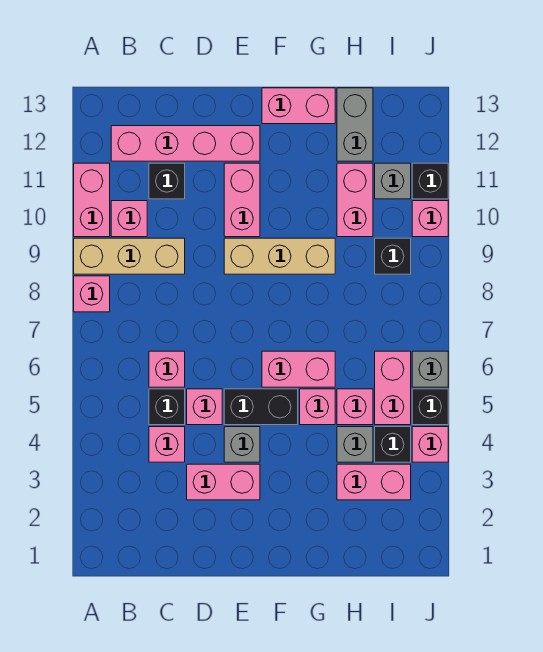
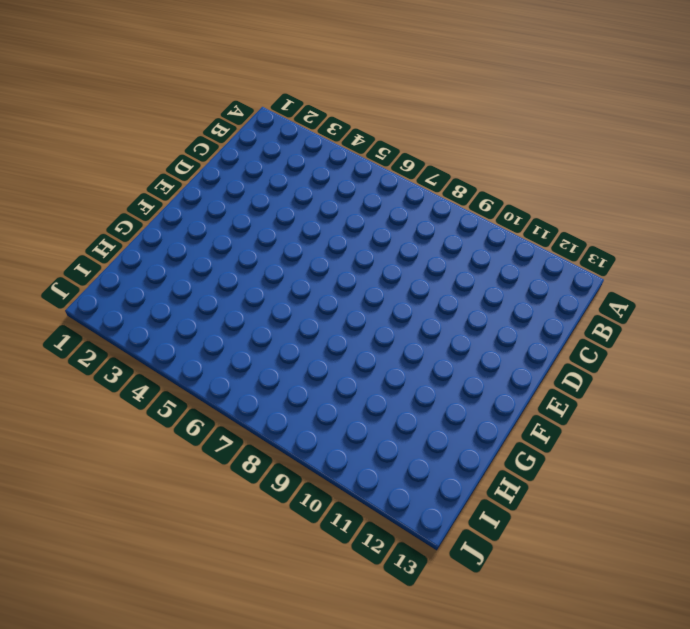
none -> pink 1x1 brick [74,276,110,312]
none -> tan 1x3 brick [74,238,185,274]
none -> pink 1x2 brick [74,163,110,237]
none -> pink 1x1 brick [111,201,147,237]

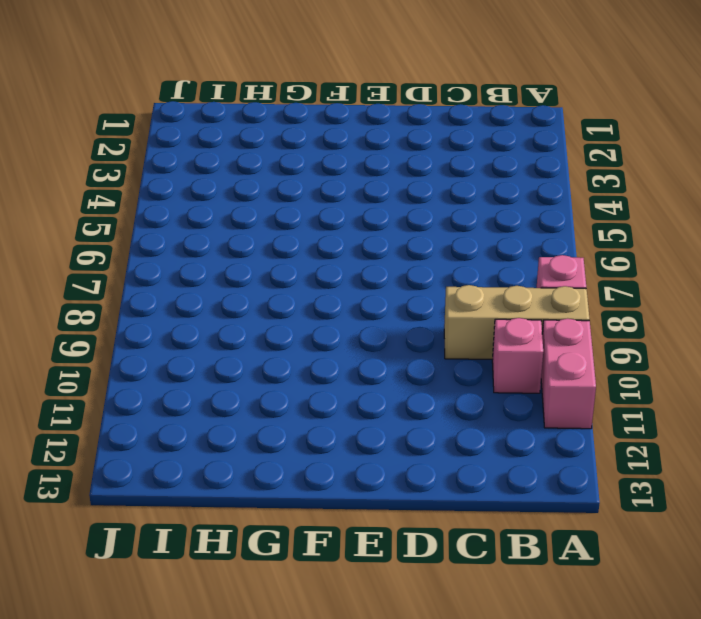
none -> pink 1x4 brick [111,126,260,161]
none -> pink 1x1 brick [149,427,185,462]
none -> black 1x1 brick [149,389,185,425]
none -> pink 1x1 brick [149,351,185,387]

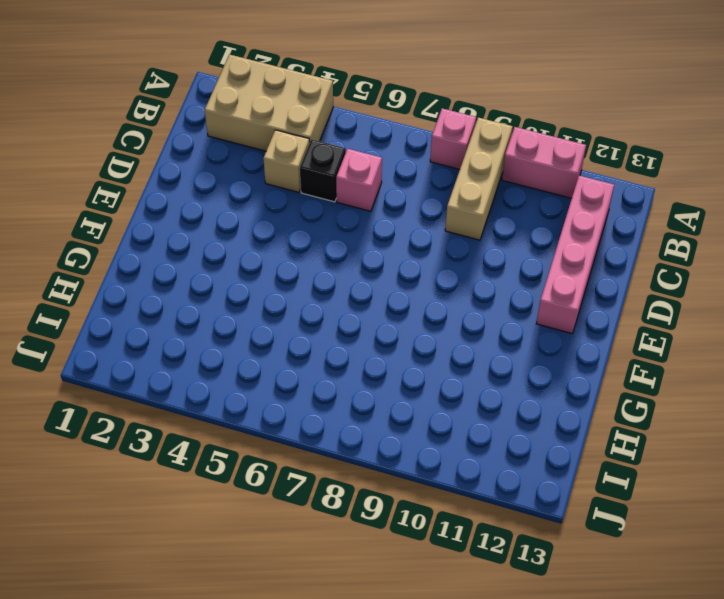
tan 2x3 brick [205,54,333,151] -> none
tan 1x1 brick [263,130,310,192] -> pink 1x1 brick [149,427,185,462]
none -> pink 1x1 brick [111,201,147,237]
none -> black 1x1 brick [149,163,185,199]
none -> pink 1x2 brick [187,464,260,500]
none -> pink 1x1 brick [187,389,222,425]

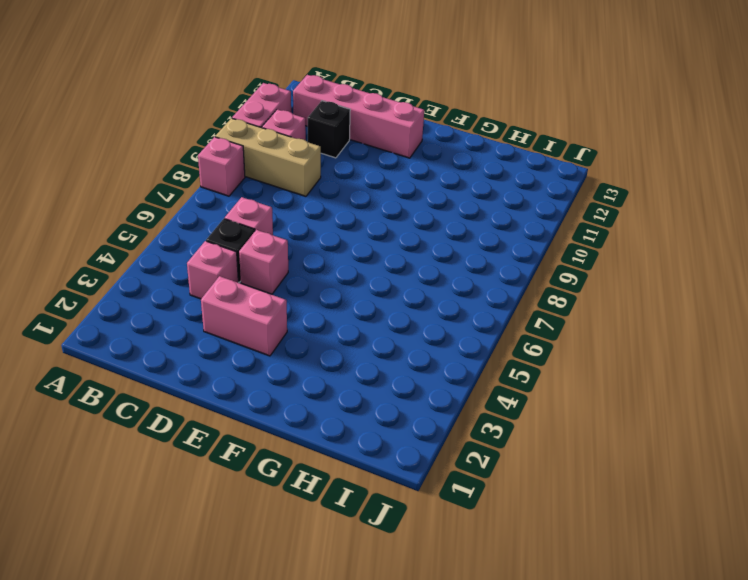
none -> grey 1x1 brick [224,427,260,462]
none -> black 1x2 brick [224,389,298,425]
none -> tan 1x3 brick [224,238,335,274]
none -> pink 1x2 brick [224,163,260,237]

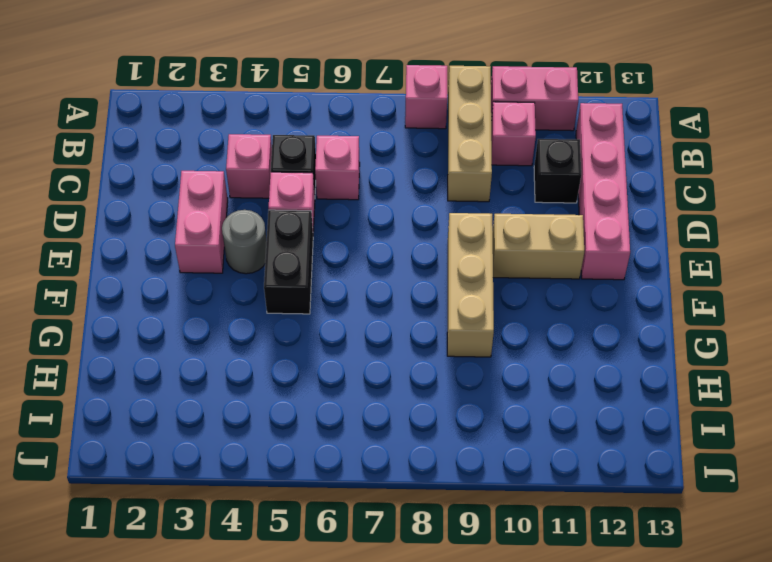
grey 1x1 round brick [222,210,267,274] -> grey 1x1 brick [224,427,260,462]
tan 1x2 brick [493,214,584,279] -> pink 1x2 brick [224,163,260,237]
none -> pink 1x2 brick [262,351,335,387]
none -> pink 1x2 brick [262,88,335,124]
none -> pink 1x1 brick [300,389,335,425]
none -> pink 1x2 brick [337,464,411,500]

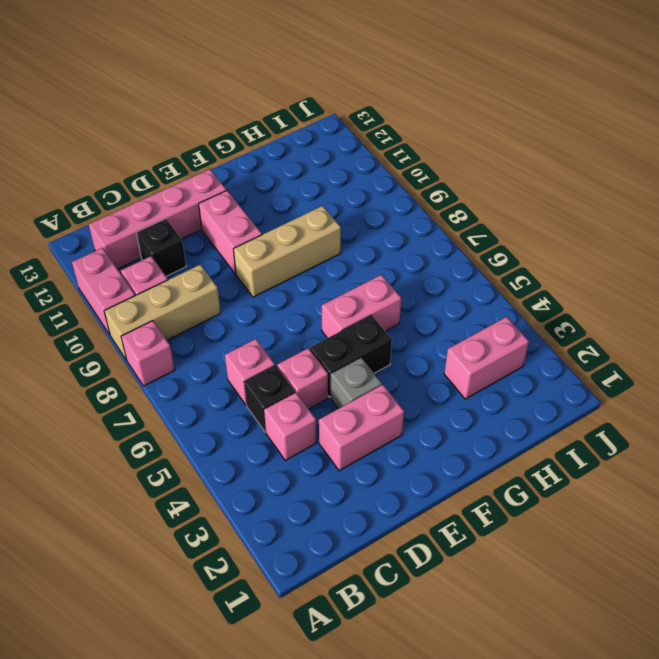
none -> pink 1x2 brick [262,88,335,124]
none -> pink 1x1 brick [300,389,335,425]
none -> grey 1x1 brick [337,427,373,462]
none -> pink 1x1 brick [337,389,373,425]

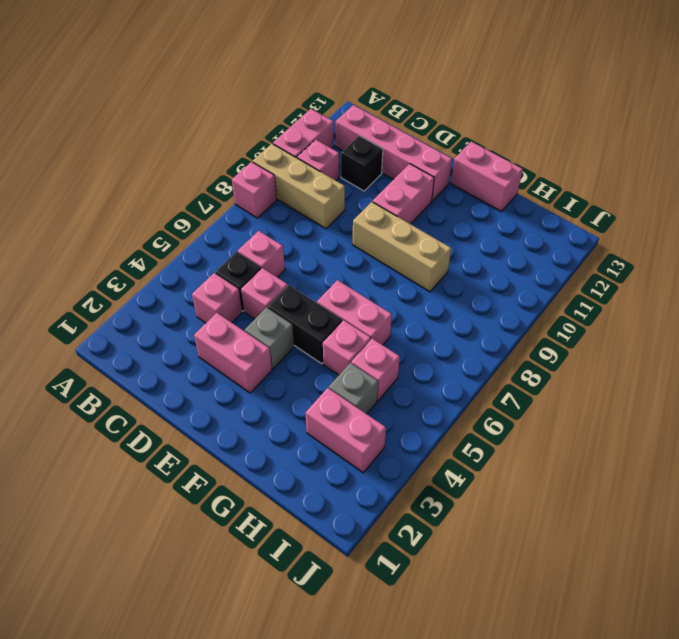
none -> pink 1x2 brick [337,163,373,237]
none -> grey 1x2 brick [337,88,373,161]
none -> black 1x1 brick [375,427,411,462]
none -> pink 1x2 brick [375,351,411,425]

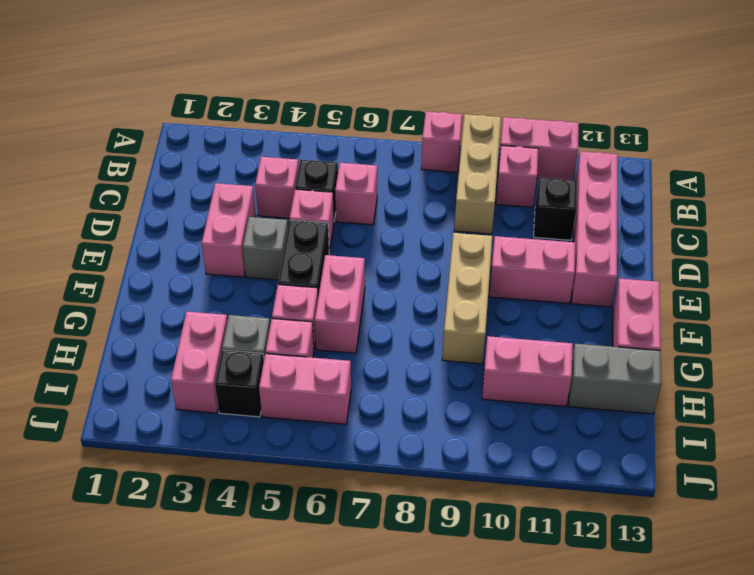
none -> black 1x1 brick [375,238,411,274]
none -> grey 1x1 brick [375,163,411,199]
none -> pink 1x1 brick [412,427,448,462]
none -> black 1x1 brick [412,389,448,425]

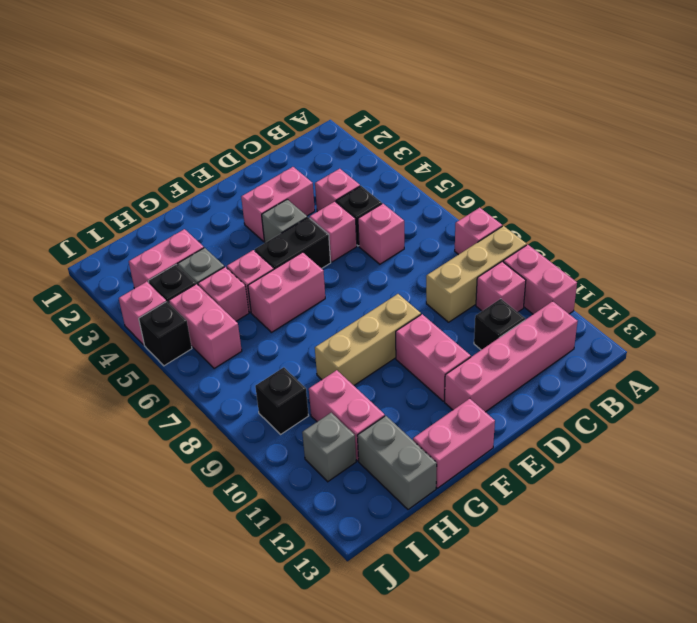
none -> grey 1x1 brick [412,351,448,387]
none -> pink 1x1 brick [412,201,448,237]
none -> black 1x1 brick [412,163,448,199]

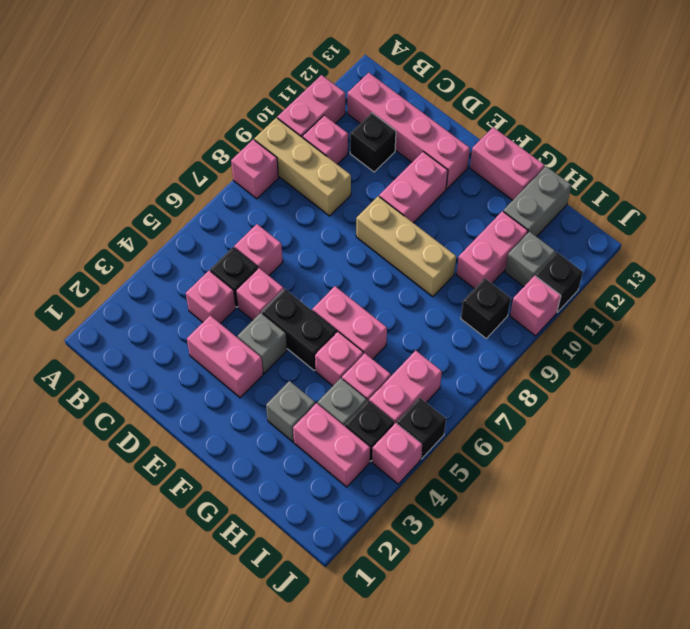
grey 1x1 brick [266,381,315,442] -> grey 1x1 brick moved to [412,351,448,387]

